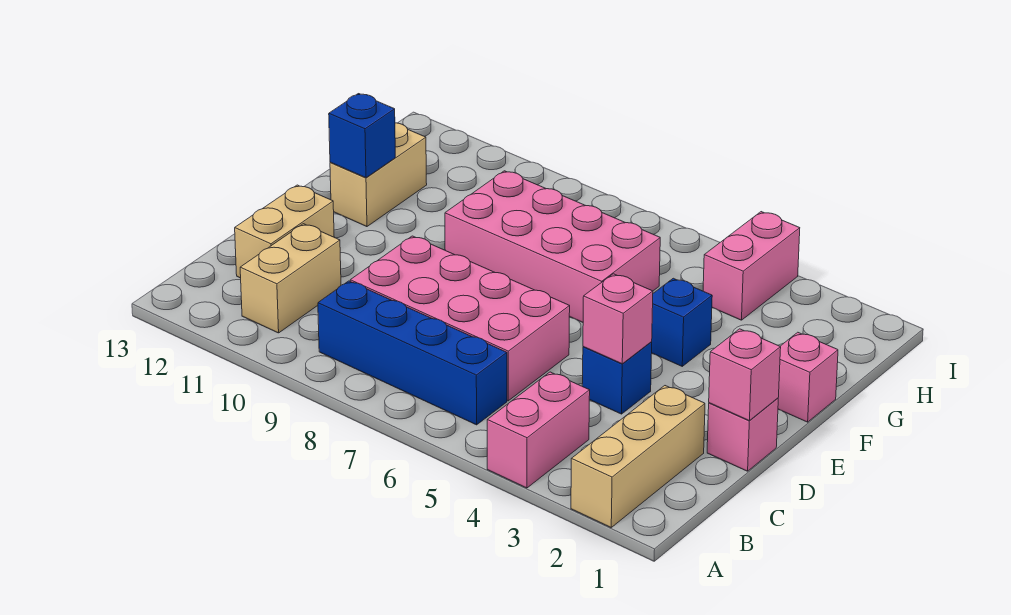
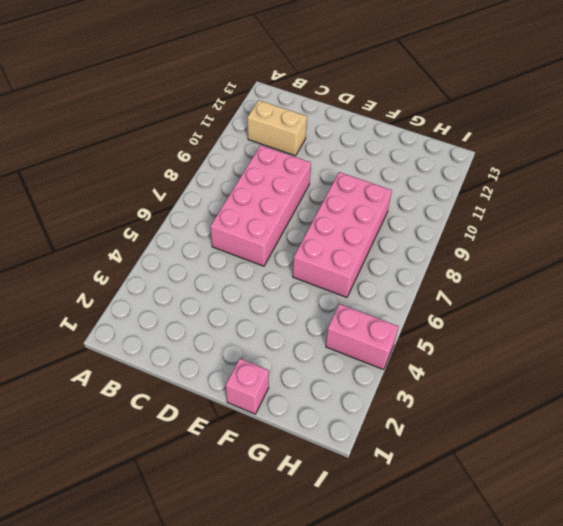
none -> tan 1x3 brick [571,386,705,527]
none -> pink 1x2 brick [487,372,590,488]
none -> blue 1x4 brick [318,281,507,425]

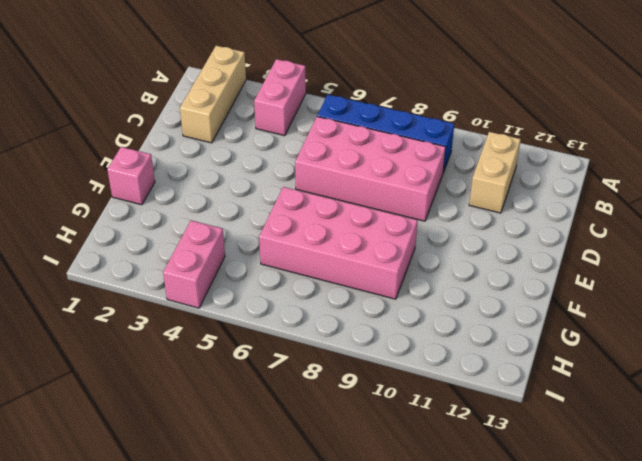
none -> tan 1x2 brick [235,185,334,278]
none -> pink 1x1 brick [707,398,778,471]
none -> blue 1x1 brick [582,342,652,414]

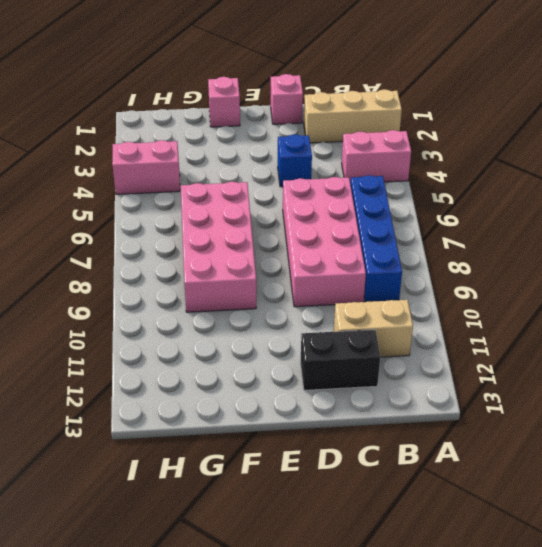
black 1x2 brick [300,330,380,390] -> tan 1x2 brick [235,185,334,278]
none -> blue 1x1 brick [652,278,712,366]
none -> tan 1x2 brick [330,123,427,227]
none -> pink 1x1 brick [709,329,781,421]

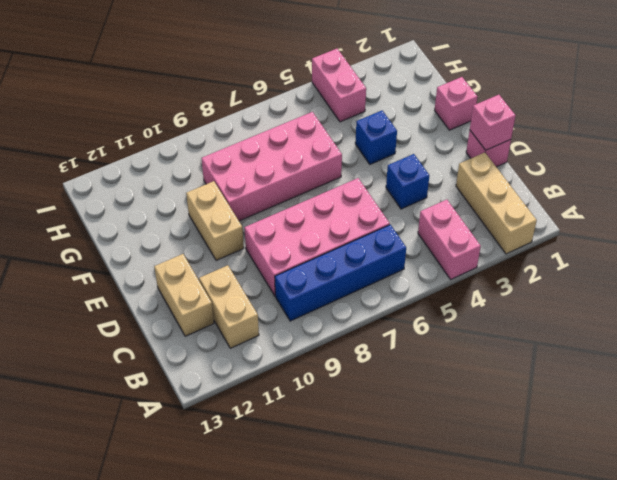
tan 1x2 brick [186,181,244,260] -> tan 1x2 brick moved to [330,123,427,227]
none -> pink 1x1 brick [583,274,653,364]
none -> blue 1x1 brick [329,94,395,178]

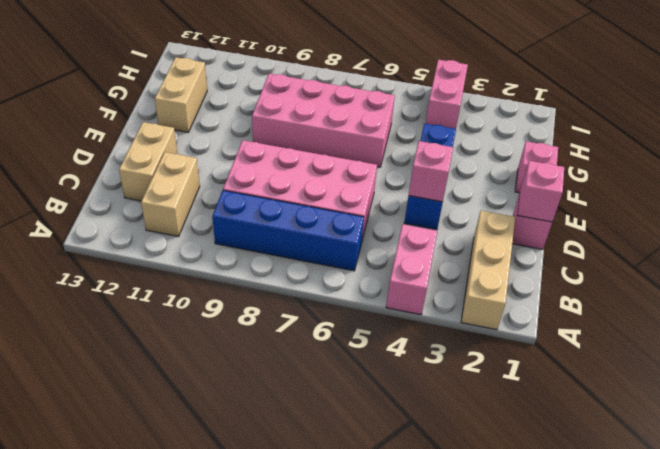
none -> blue 1x1 brick [329,94,395,178]

